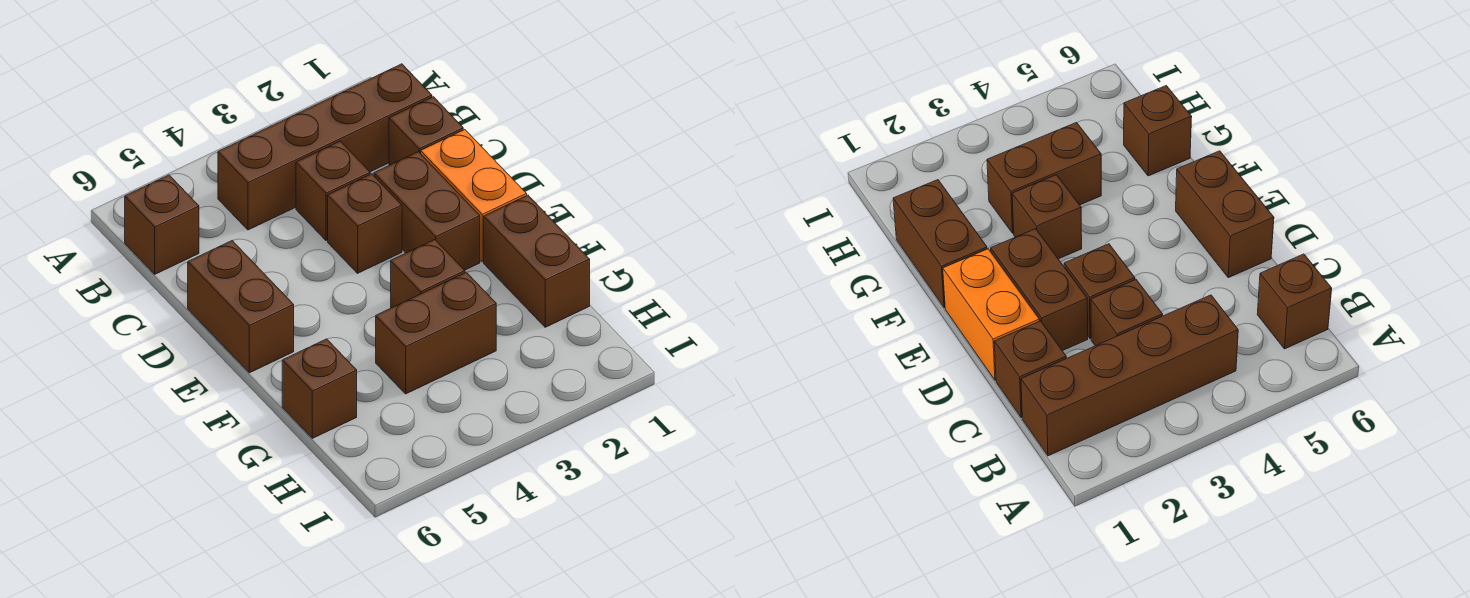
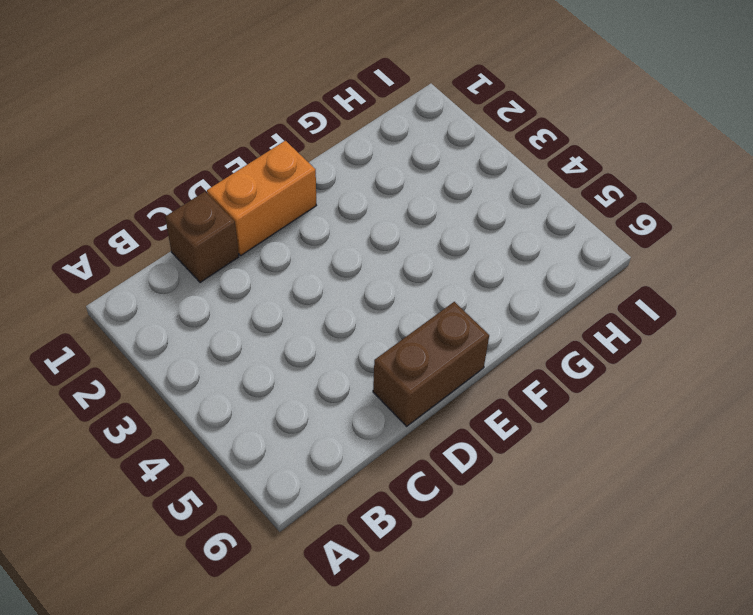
none -> brown 1x4 brick [218,64,432,230]
none -> brown 1x1 brick [125,175,199,274]
none -> brown 1x1 brick [296,141,370,241]

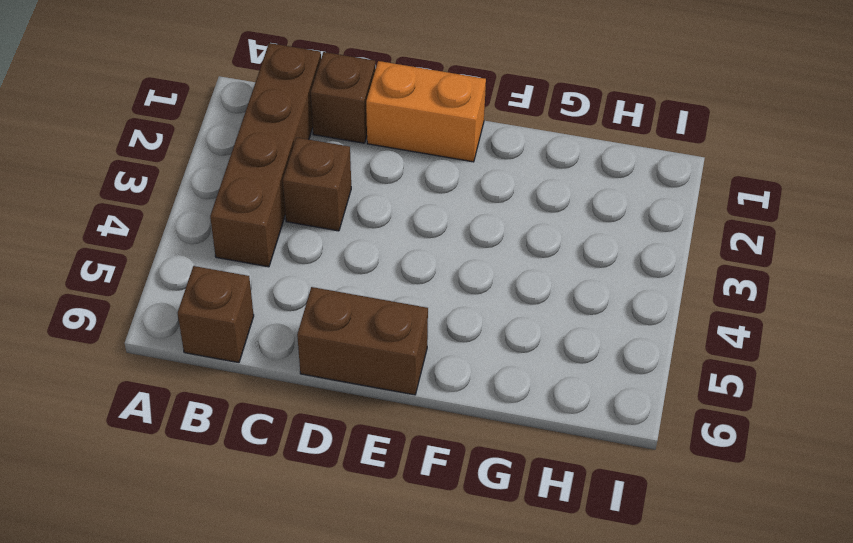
none -> brown 1x2 brick [374,152,480,270]
none -> brown 1x1 brick [328,174,402,273]
none -> brown 1x2 brick [484,195,590,327]

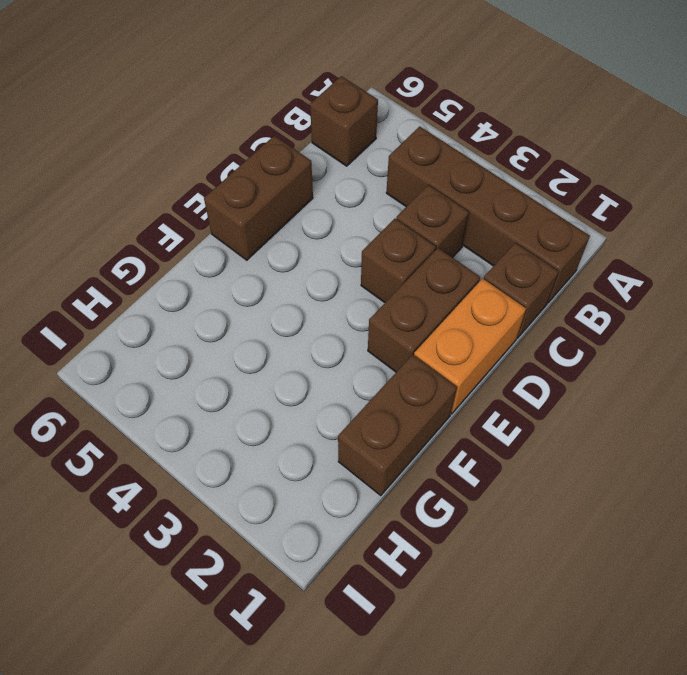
none -> brown 1x1 brick [391,240,465,308]
none -> brown 1x2 brick [376,272,496,394]
none -> brown 1x1 brick [282,339,357,438]

